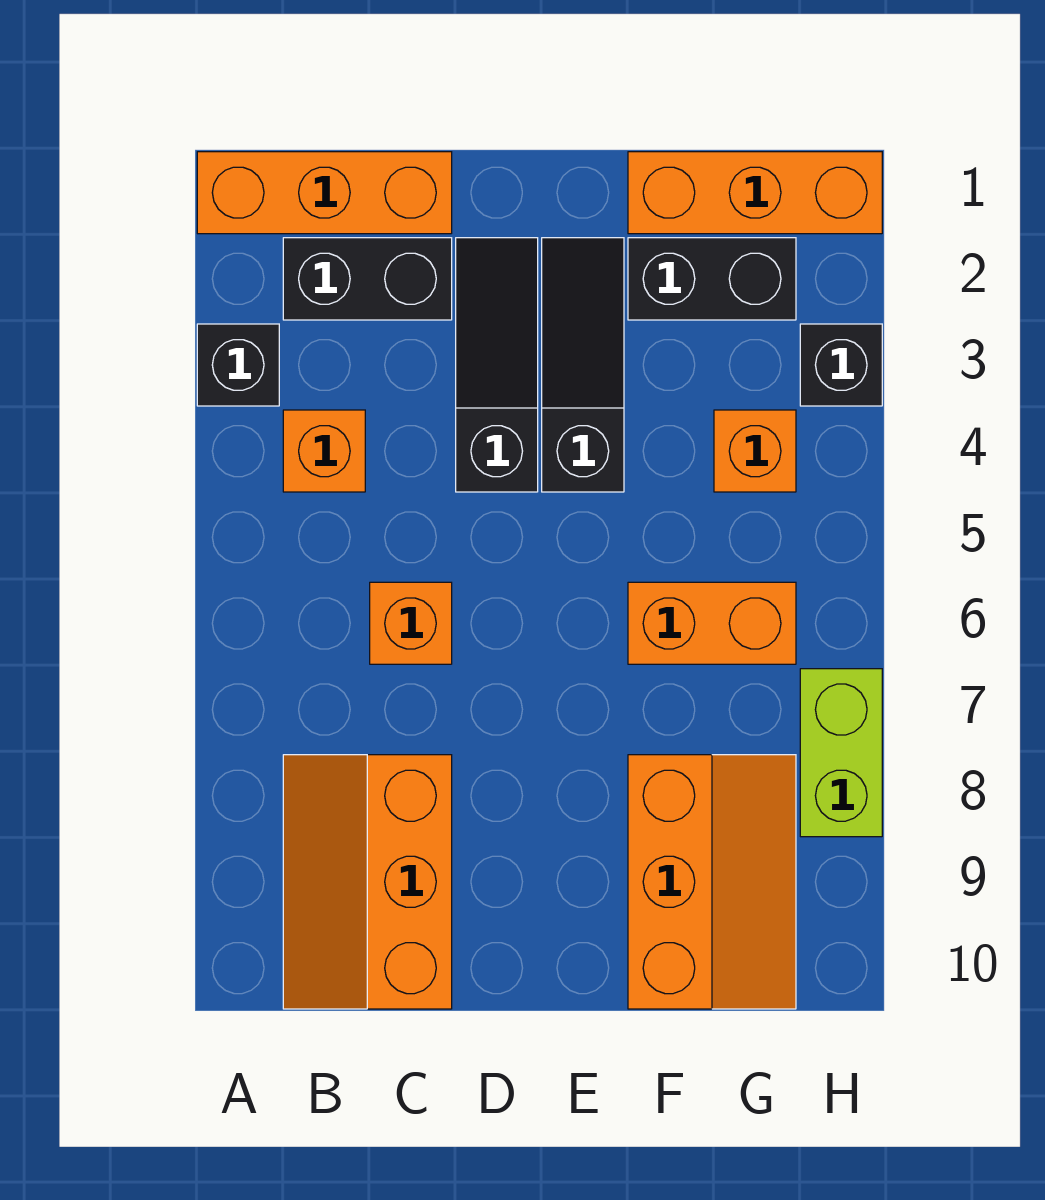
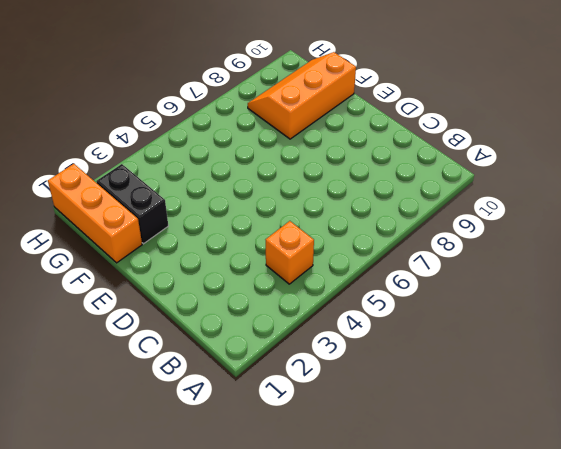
none -> orange 1x3 brick [197,152,452,234]
none -> black 1x1 brick [197,324,279,406]
none -> black 1x2 brick [283,238,452,320]

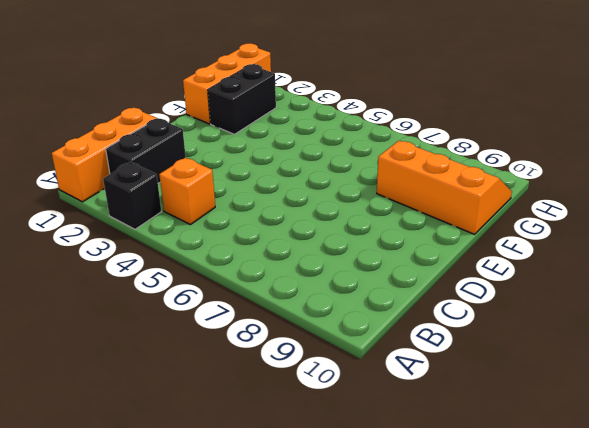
none -> orange 2x3 slope [283,755,452,1009]
none -> orange 1x1 brick [370,582,452,664]
none -> black 1x3 slope [456,238,538,492]

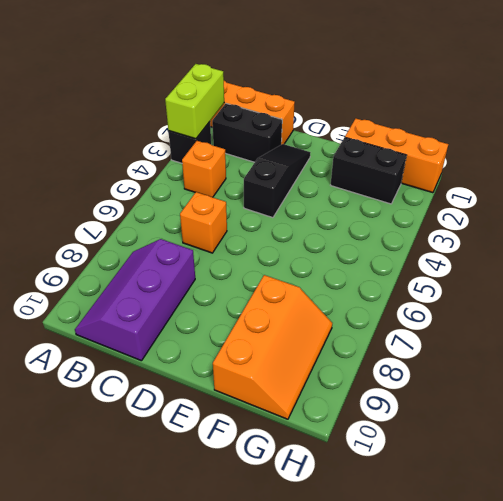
lime 1x2 brick [165,64,224,139] -> lime 1x2 brick moved to [800,669,882,837]
purple 2x3 slope [75,239,195,361] -> orange 2x3 slope [283,755,452,1009]
none -> black 1x3 slope [542,238,624,492]
none -> orange 1x2 brick [628,582,796,664]
none -> orange 1x1 brick [714,410,796,492]

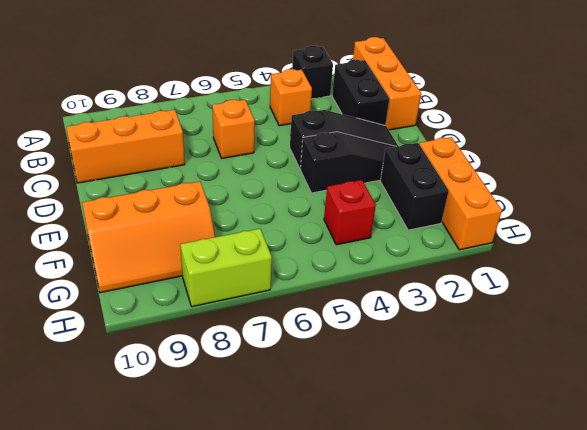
red 1x1 brick [324,180,376,245] -> orange 1x1 brick [714,410,796,492]
none -> orange 1x2 brick [628,582,796,664]
none -> black 1x1 brick [800,324,882,406]

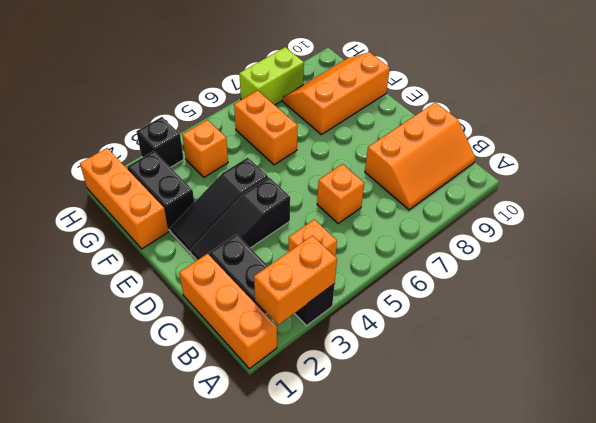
orange 1x2 brick [254,236,337,325] -> none

